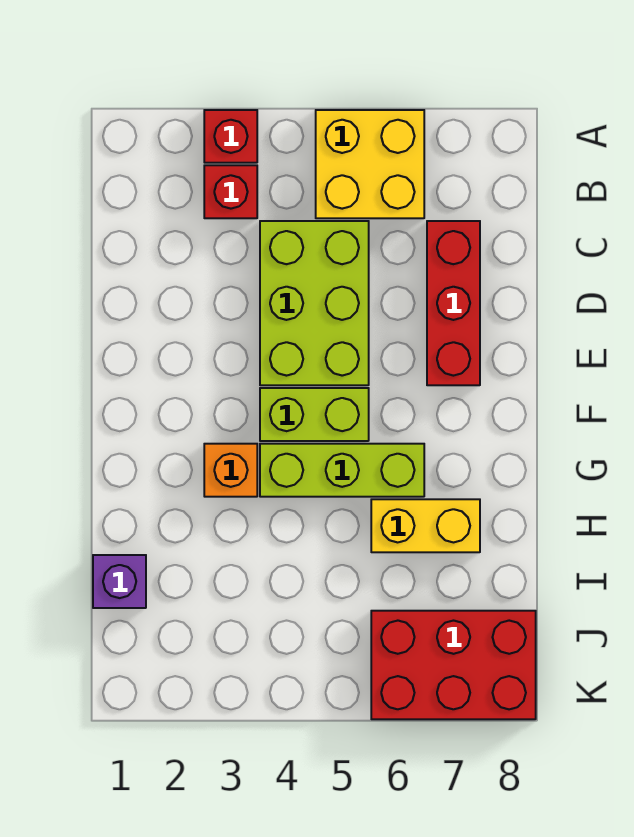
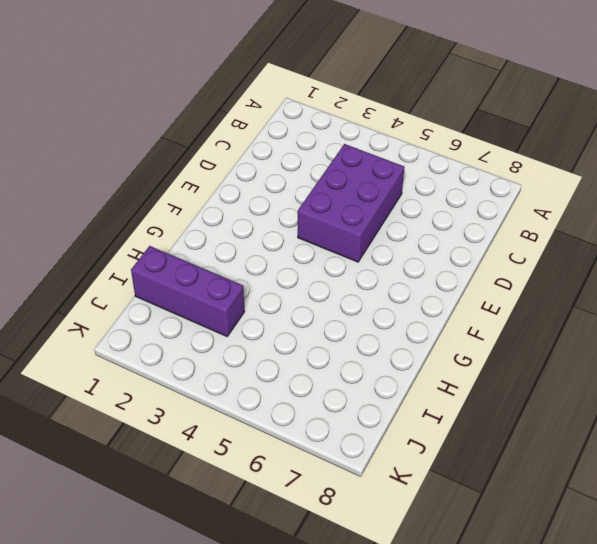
purple 2x3 brick [298,144,405,262] -> lime 2x3 brick [260,221,369,385]
purple 1x3 brick [131,246,245,336] -> purple 1x1 brick [93,555,146,608]
none -> red 1x1 brick [204,110,257,163]
none -> yellow 2x2 brick [316,110,424,218]

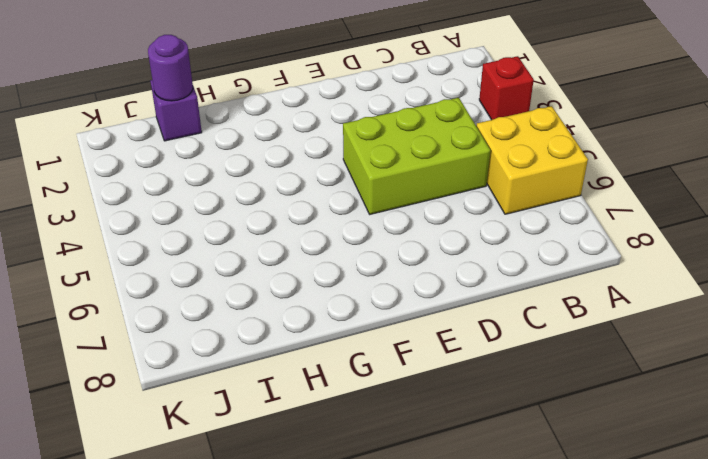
purple 1x1 round brick [148,35,193,101] -> none
none -> red 1x1 brick [204,165,257,218]
none -> red 1x3 brick [427,221,480,385]

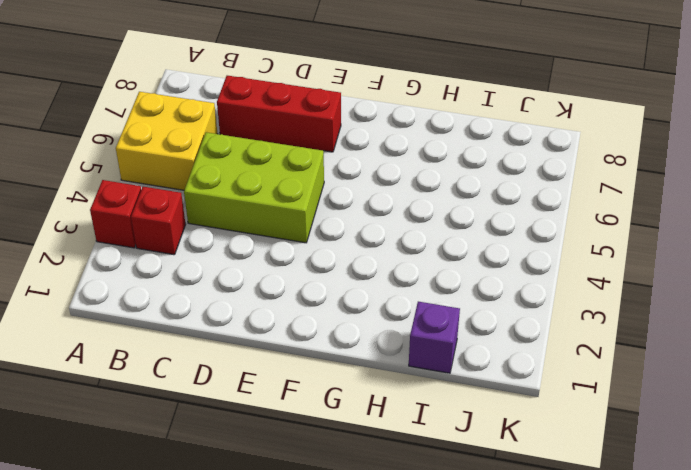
none -> lime 1x2 brick [260,388,369,441]
none -> orange 1x1 brick [204,444,257,497]

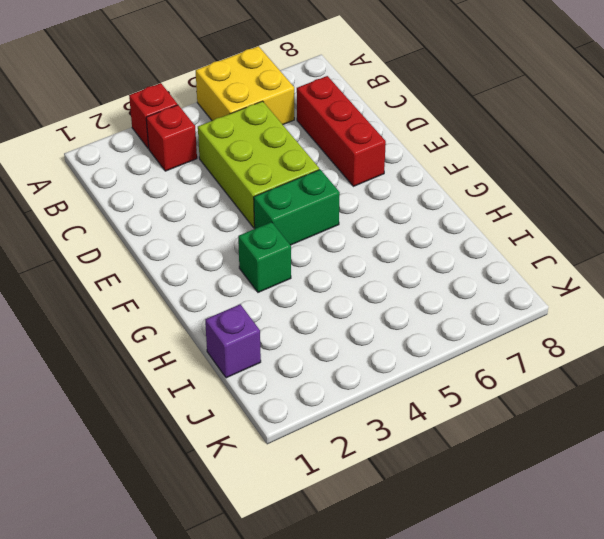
green 1x2 brick [254,170,340,245] -> lime 1x2 brick [260,388,369,441]
green 1x1 brick [238,222,291,292] -> orange 1x1 brick [204,444,257,497]
none -> lime 1x3 brick [260,444,424,497]
none -> yellow 1x2 brick [371,499,480,552]

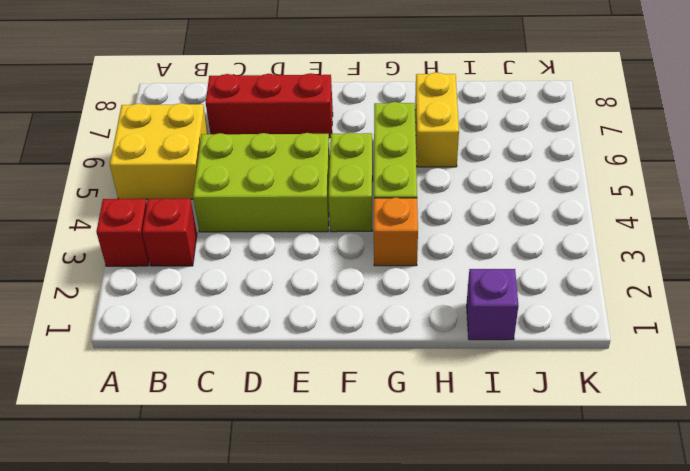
none -> red 2x3 brick [371,611,536,719]

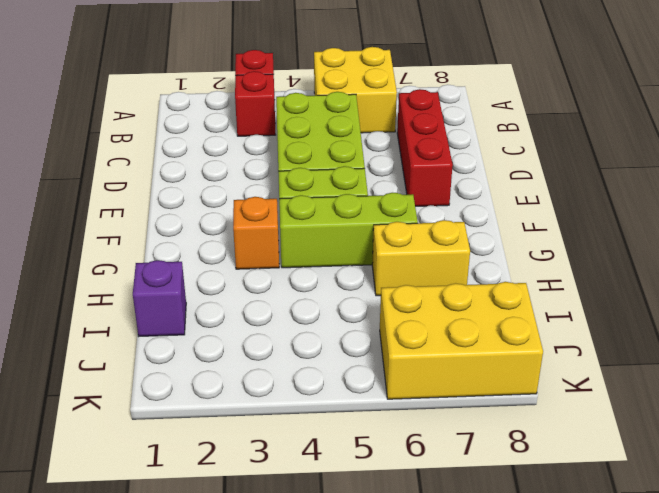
yellow 2x3 brick [380,282,543,399] -> red 2x3 brick [371,611,536,719]

